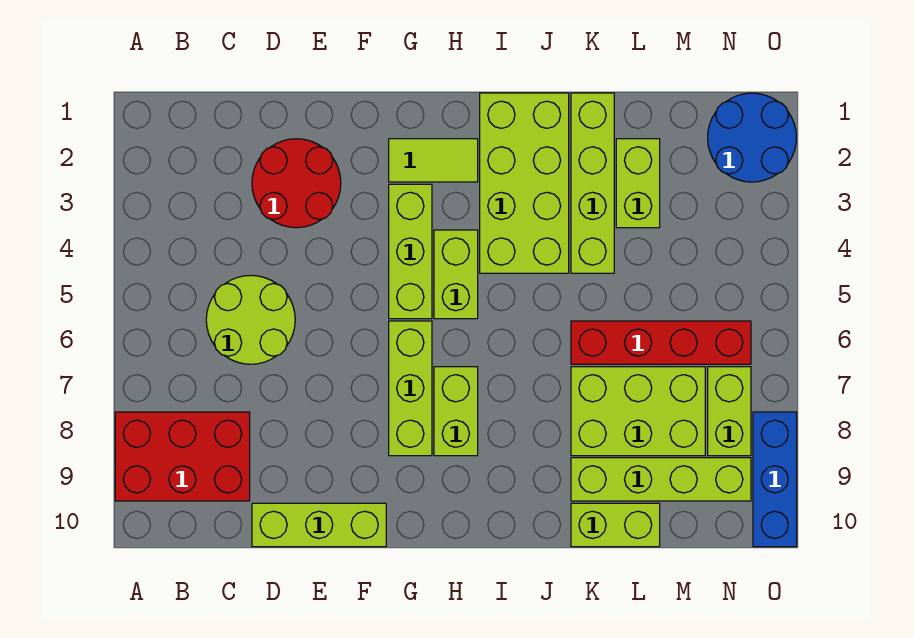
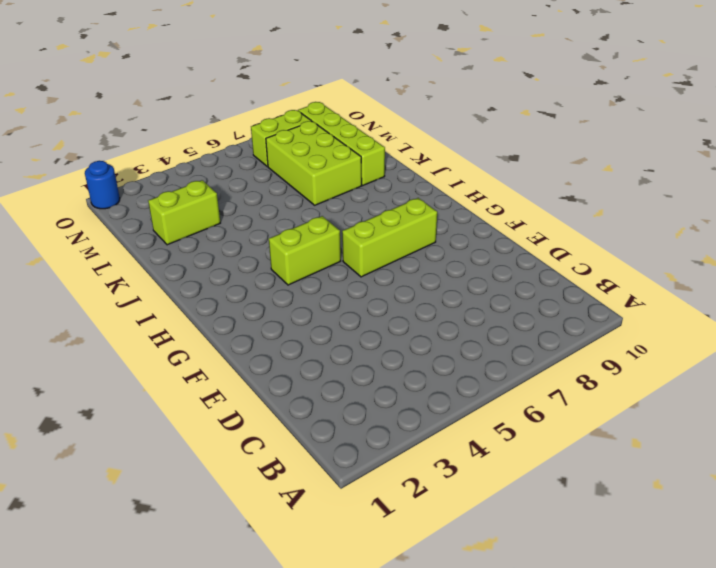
blue 1x1 round brick [85,161,120,209] -> blue 2x2 round brick [708,93,796,182]
none -> red 2x3 brick [115,412,250,501]
none -> lime 2x2 round brick [206,275,295,364]
none -> red 2x2 round brick [252,139,341,228]

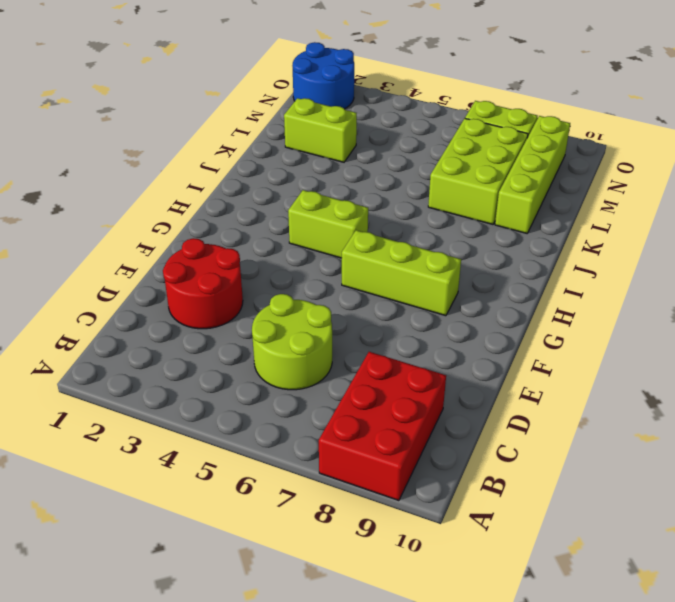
none -> lime 1x3 brick [252,503,386,547]
none -> lime 1x2 tile [389,139,478,182]
none -> lime 1x3 brick [389,184,432,319]

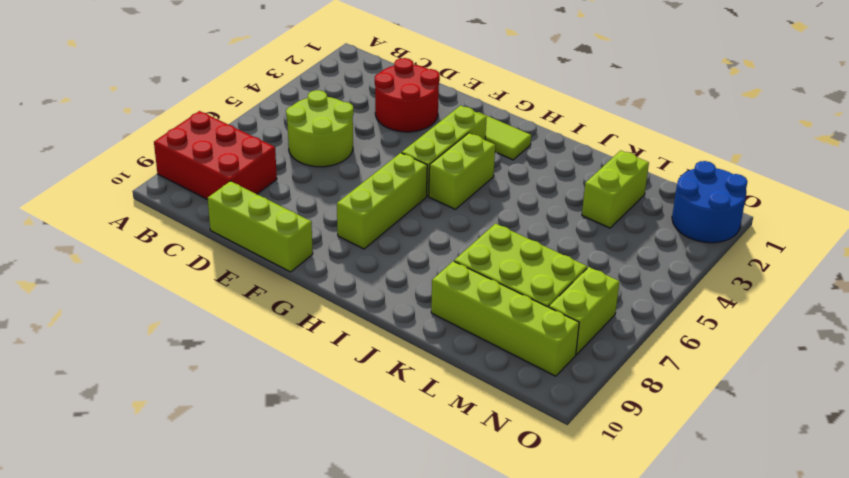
none -> lime 1x2 brick [434,367,478,456]
none -> lime 2x4 brick [480,93,569,273]
none -> lime 1x4 brick [571,93,614,273]

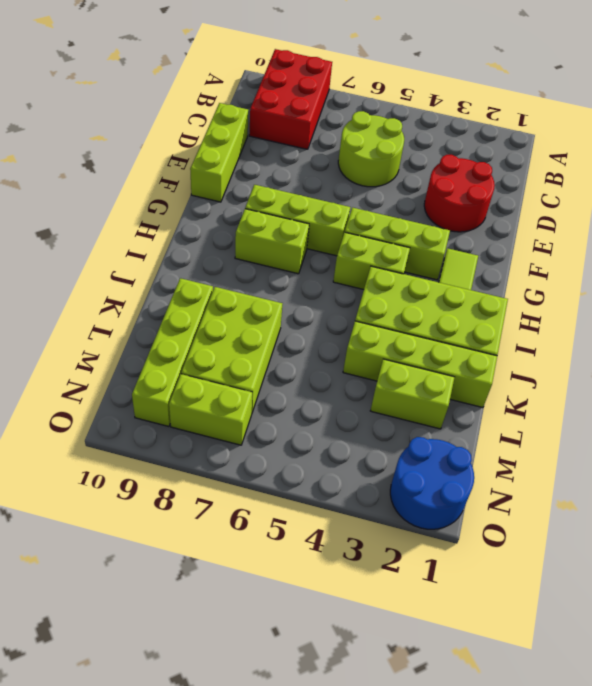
none -> red 1x4 brick [571,321,751,364]
none -> lime 1x2 brick [571,503,660,547]
none -> blue 1x3 brick [753,412,797,547]

